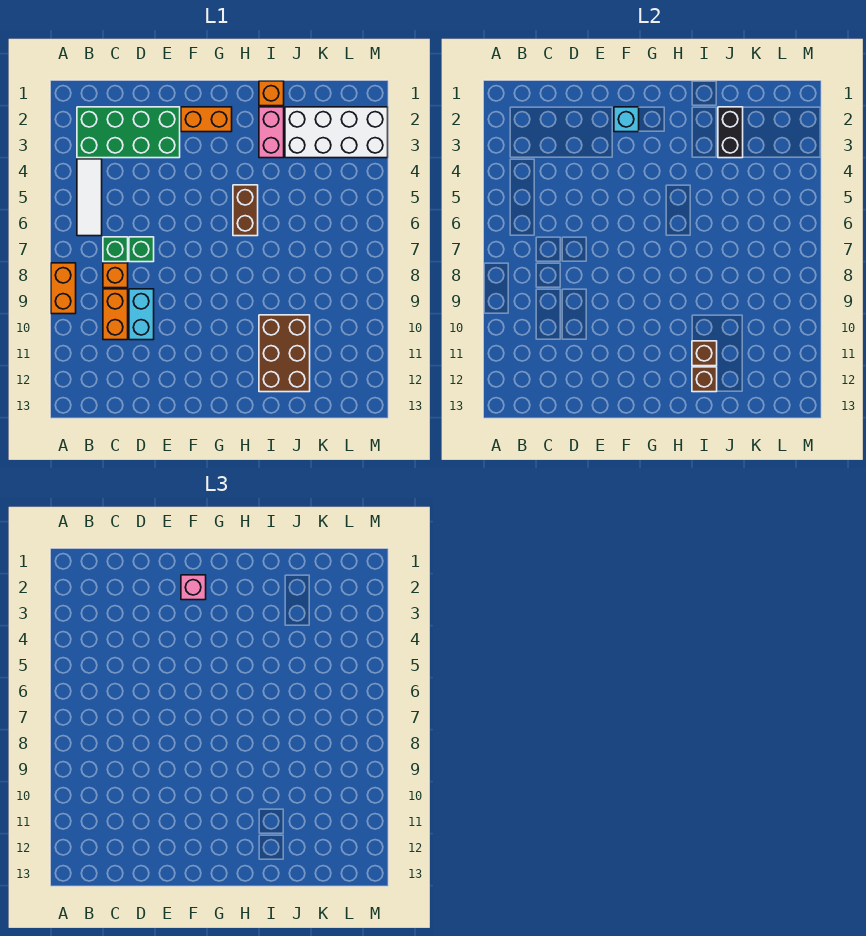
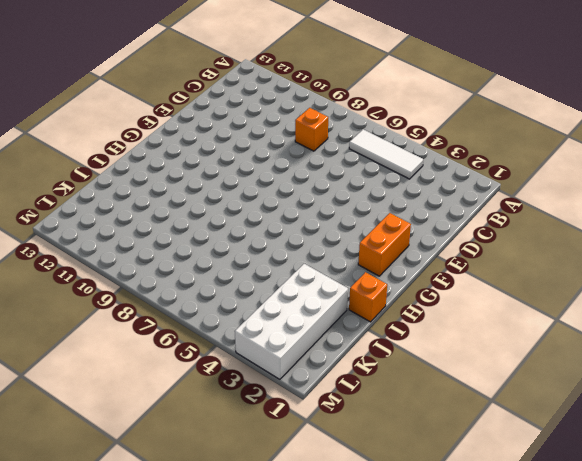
none -> orange 1x2 brick [51,263,76,314]
none -> green 2x4 brick [77,107,180,158]
none -> green 1x1 brick [103,237,128,262]

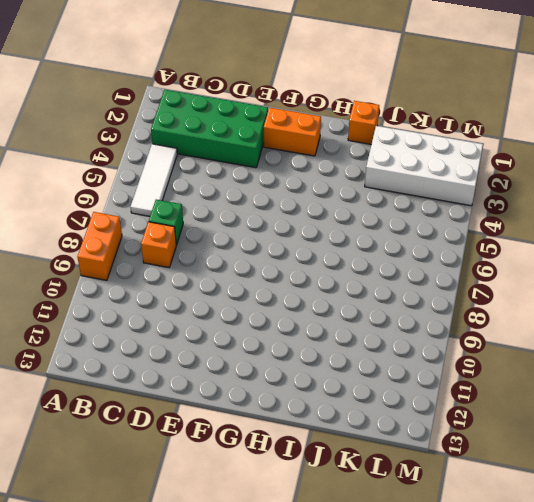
none -> orange 1x2 brick [103,289,128,340]
none -> green 1x1 brick [129,237,154,262]
none -> cyan 1x2 brick [129,289,154,340]

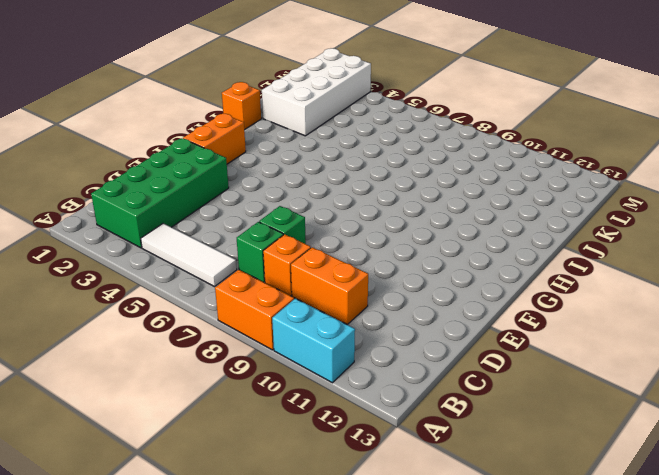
cyan 1x2 brick [272,298,355,383] -> cyan 1x2 brick moved to [129,289,154,340]
none -> brown 1x2 brick [233,185,258,236]
none -> pink 1x2 brick [259,107,284,158]
none -> brown 2x3 brick [259,315,310,392]

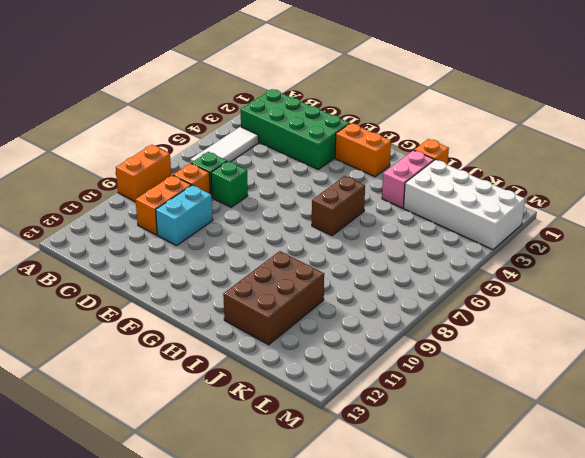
none -> cyan 1x1 brick [614,107,639,132]
none -> brown 1x1 brick [692,341,717,366]
none -> brown 1x1 brick [692,367,717,392]

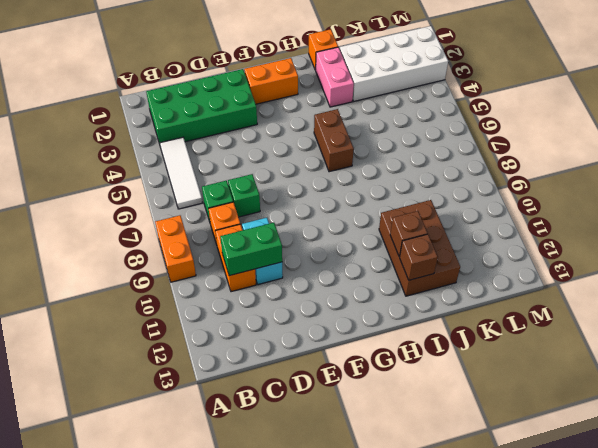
green 1x2 brick [220,223,282,276] -> none
none -> cyan 1x1 brick [614,107,639,132]
none -> black 1x2 brick [718,107,743,158]
none -> pink 1x1 brick [181,575,206,600]

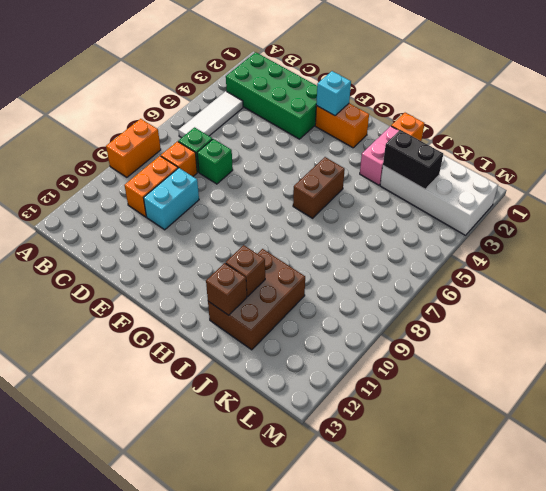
black 1x2 brick [383,130,443,189] -> black 1x2 brick turned to [718,107,743,158]
none -> pink 1x1 brick [181,575,206,600]

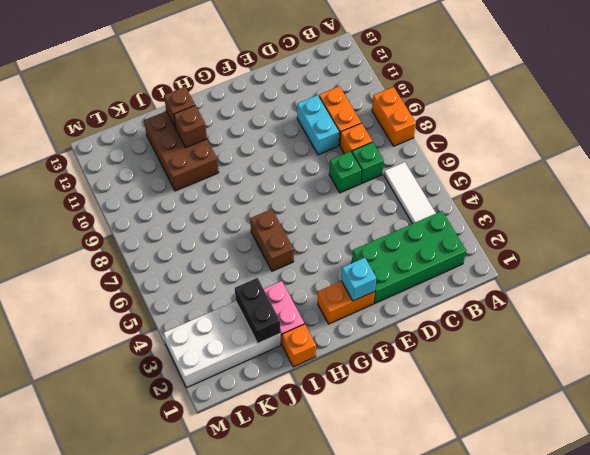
none -> pink 1x1 brick [181,575,206,600]

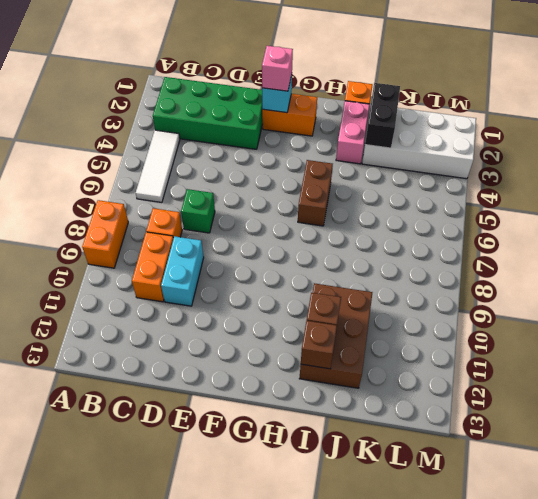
none -> green 1x1 brick [103,237,128,262]

